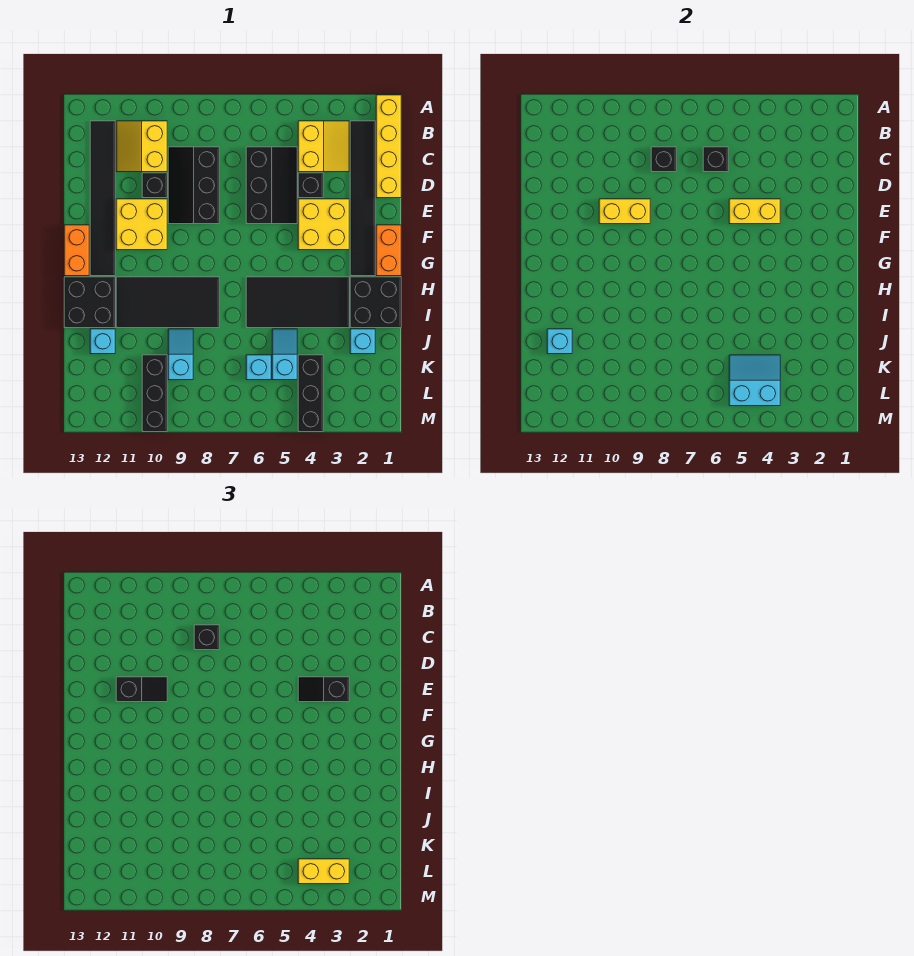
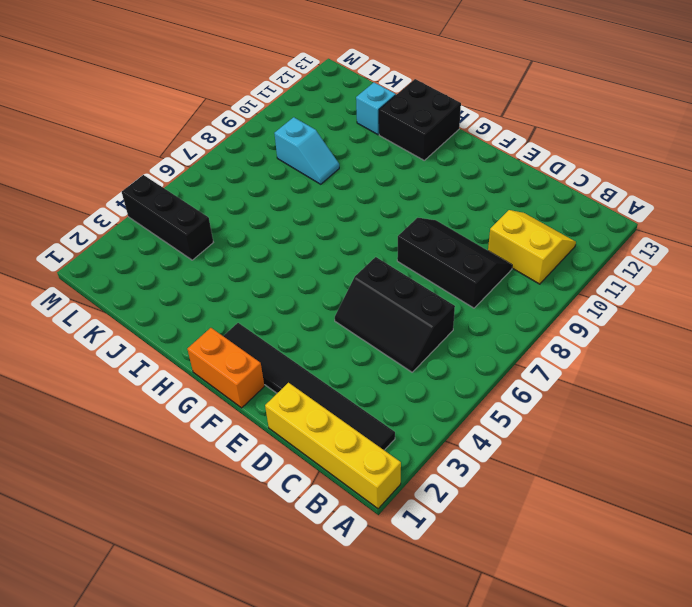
none -> yellow 2x2 slope [298,121,349,172]
none -> black 1x6 tile [90,121,115,276]
none -> black 1x1 brick [298,173,323,198]
none -> black 1x1 brick [142,173,167,198]

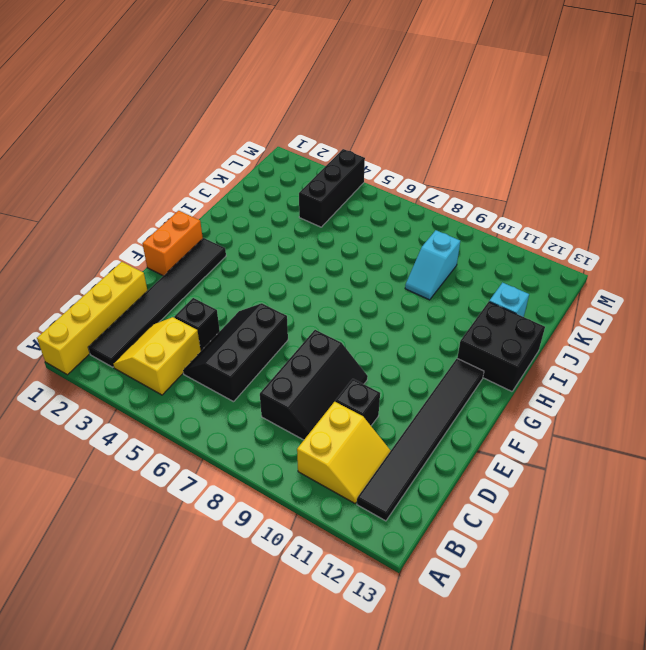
none -> yellow 2x2 brick [298,199,349,250]
none -> yellow 2x2 brick [116,199,167,250]
none -> orange 1x2 brick [64,225,89,276]
none -> black 2x2 brick [350,277,401,328]

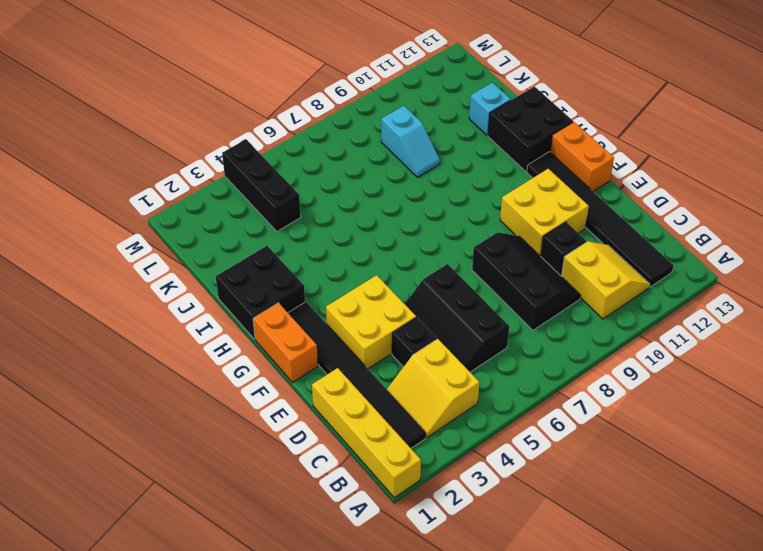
none -> black 2x4 tile [246,277,349,328]
none -> black 2x4 tile [116,277,219,328]
none -> cyan 1x1 brick [350,329,375,354]
none -> cyan 1x2 slope [272,329,297,380]

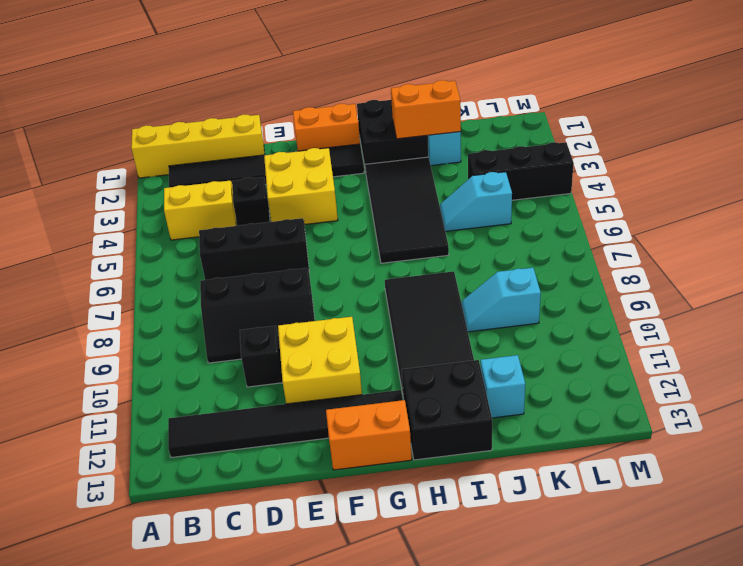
orange 1x2 brick [391,80,461,139] -> none
none -> yellow 2x2 slope [116,121,167,172]
none -> cyan 1x1 brick [246,355,271,380]
none -> black 1x3 brick [142,355,167,432]
none -> black 1x1 brick [703,147,728,172]

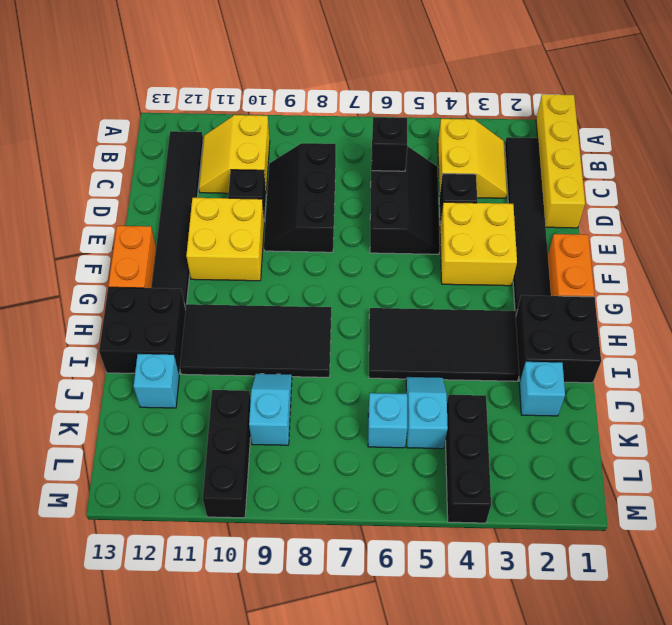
none -> black 1x1 brick [651,147,676,172]
none -> yellow 1x2 brick [729,199,780,224]
none -> yellow 1x2 brick [599,199,650,224]
none -> cyan 1x1 brick [547,329,572,354]

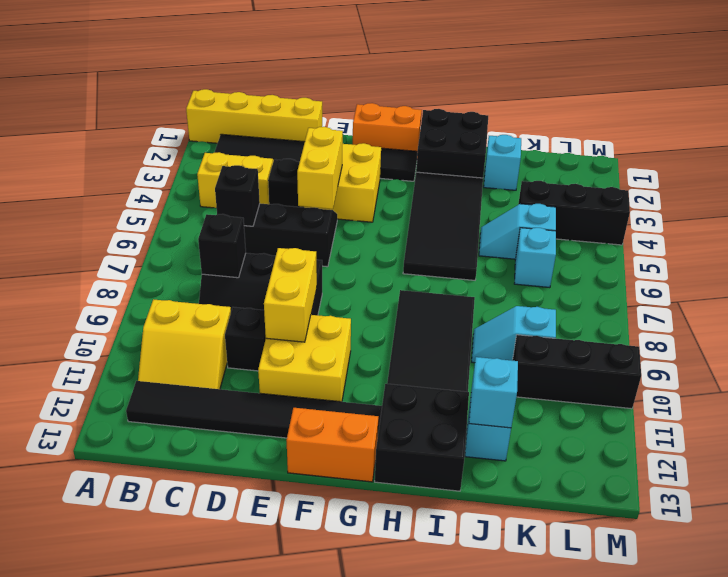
none -> cyan 2x2 slope [729,355,780,406]
none -> black 1x1 brick [194,625,219,650]
none -> black 1x2 slope [298,677,349,702]
none -> black 1x2 slope [116,677,167,702]

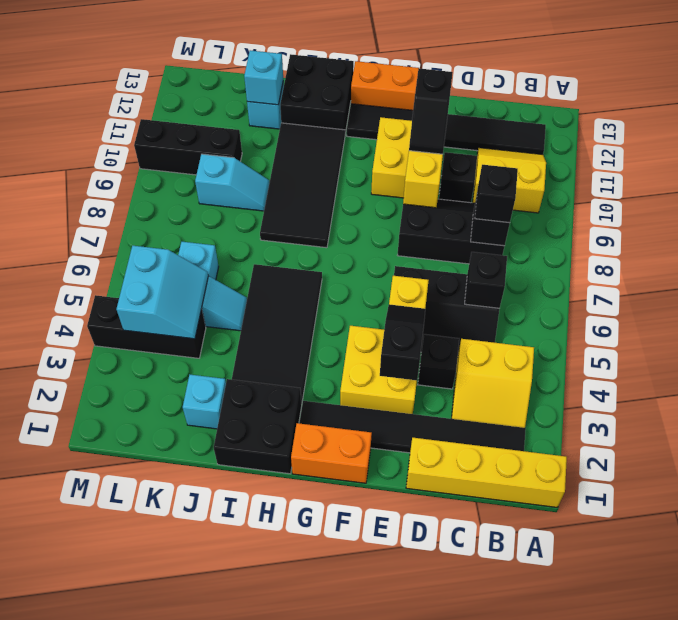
none -> yellow 1x2 brick [298,859,349,884]

